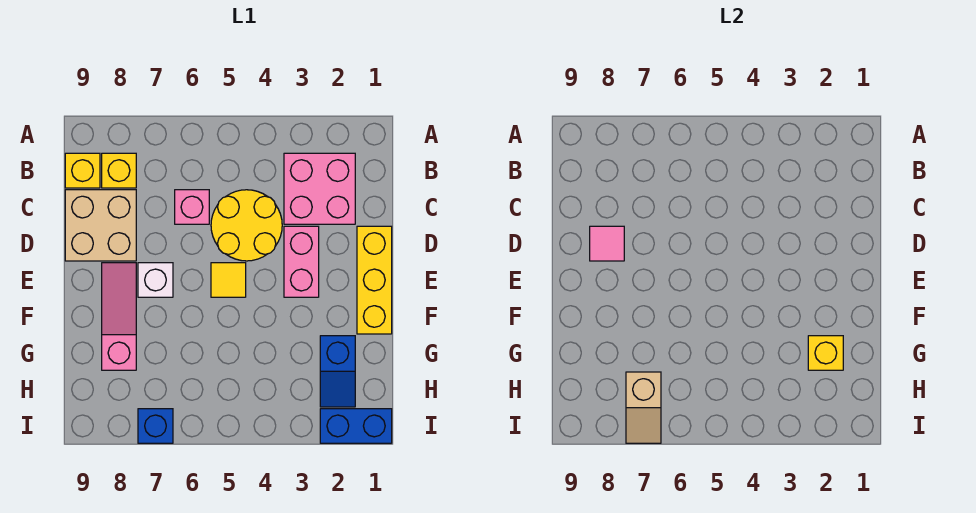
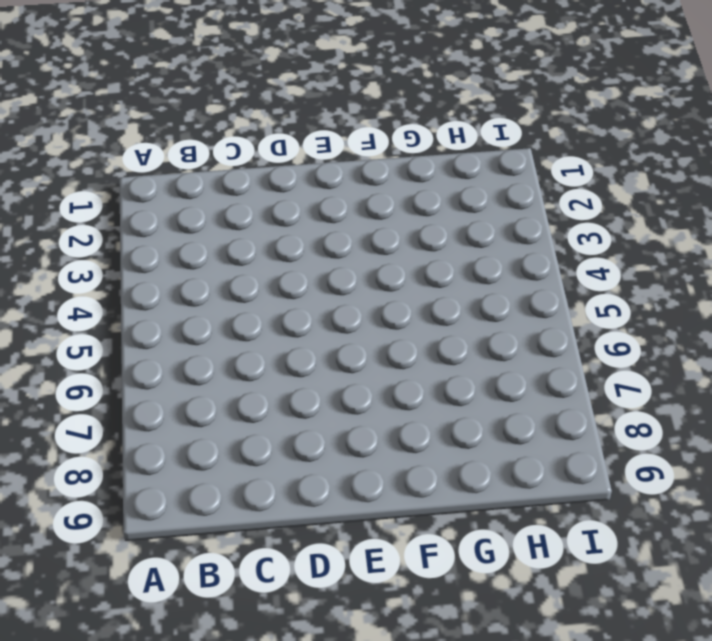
none -> pink 2x2 brick [284,153,355,224]
none -> yellow 1x1 brick [102,153,136,188]
none -> yellow 1x1 brick [65,153,100,188]

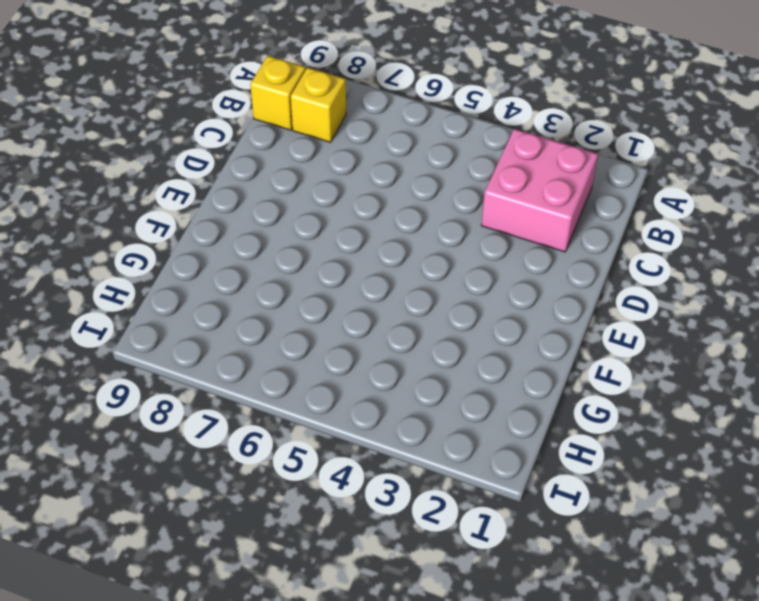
none -> yellow 2x2 round brick [211,190,282,261]
none -> pink 1x1 brick [175,190,209,224]
none -> tan 2x2 brick [65,190,136,261]

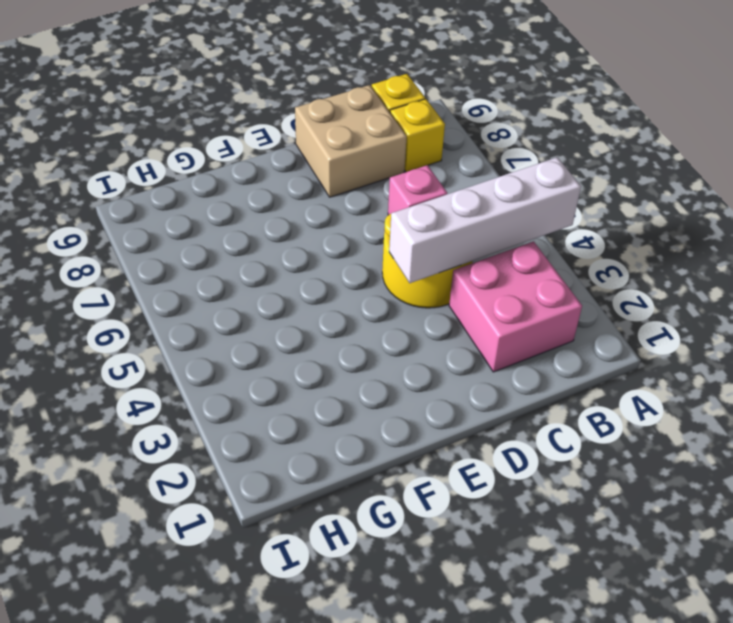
white 1x4 brick [389,157,581,283] -> none
none -> yellow 1x3 brick [357,226,392,334]
none -> pink 1x2 brick [284,226,319,297]
none -> yellow 1x1 tile [211,263,246,297]

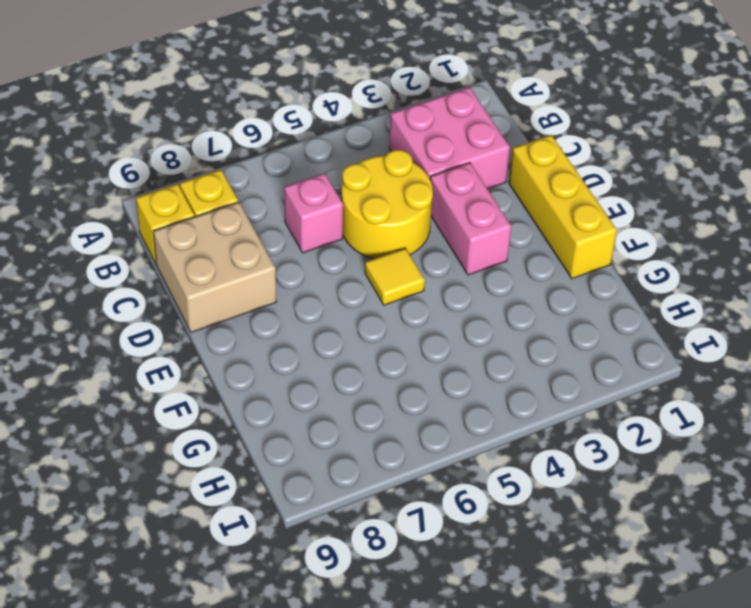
none -> white 1x1 brick [138,263,173,297]
none -> pink 1x3 slope [102,263,136,370]
none -> blue 1x2 slope [320,336,355,407]

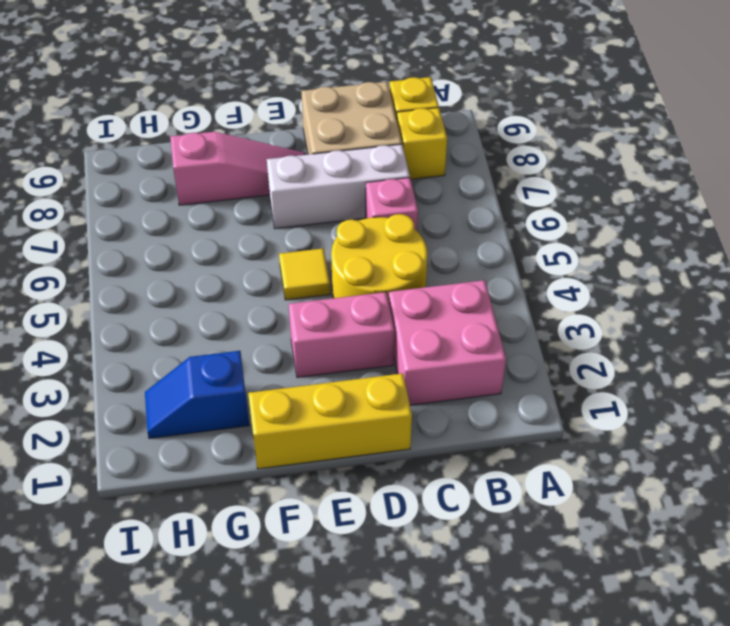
white 1x3 brick [267,144,410,229] -> white 1x1 brick [138,263,173,297]
none -> blue 1x2 brick [320,409,392,443]
none -> blue 1x1 brick [138,409,173,443]
none -> pink 1x1 tile [590,226,624,261]

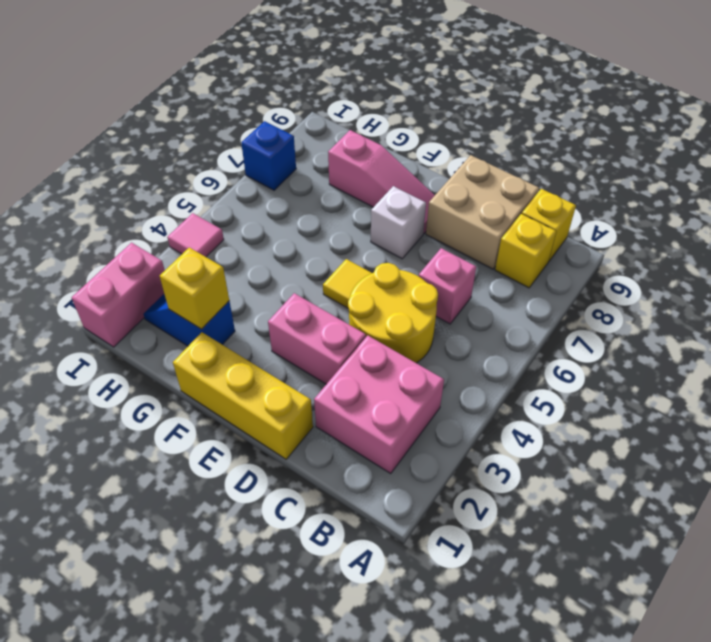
pink 1x2 brick [72,243,165,347] -> blue 1x2 brick [320,409,392,443]
pink 1x1 tile [167,213,224,257] -> pink 1x1 tile moved to [590,226,624,261]
none -> tan 1x2 slope [626,372,661,443]

